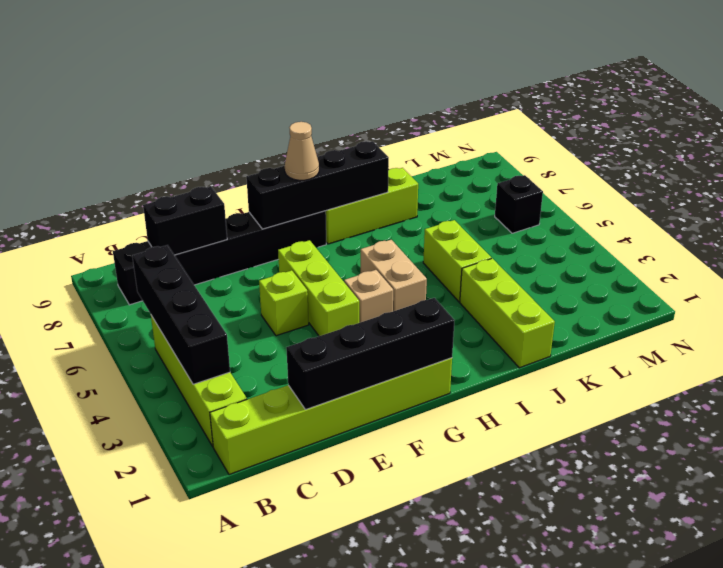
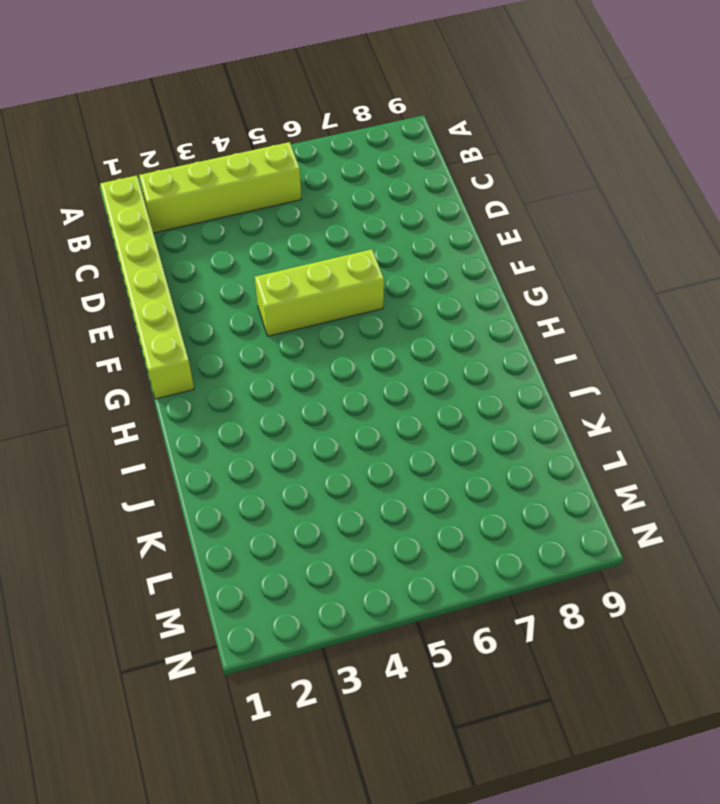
none -> black 1x6 brick [113,211,326,305]
none -> lime 1x1 brick [259,270,309,336]
none -> tan 1x1 brick [344,270,393,323]

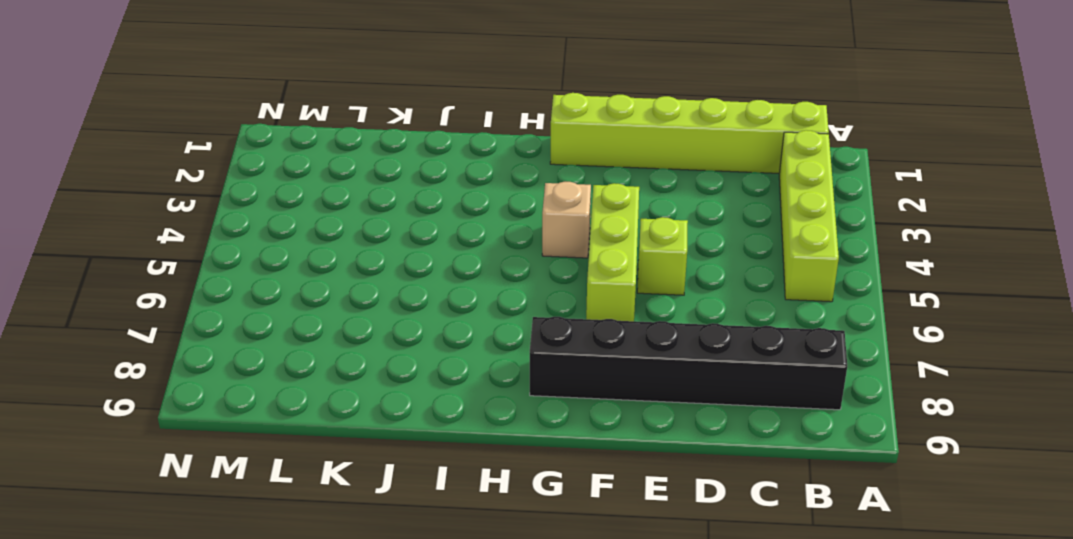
none -> tan 1x2 brick [361,240,427,311]
none -> lime 1x3 brick [326,168,418,244]
none -> lime 1x3 brick [460,258,555,368]

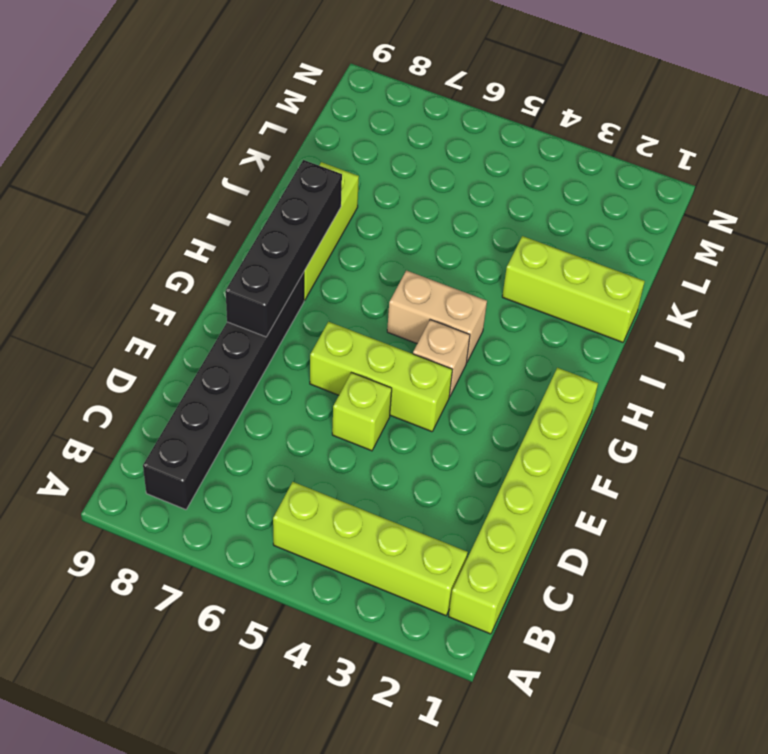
none -> lime 1x2 brick [423,220,491,302]
none -> black 1x1 brick [495,175,543,233]
none -> black 1x4 brick [132,245,230,384]

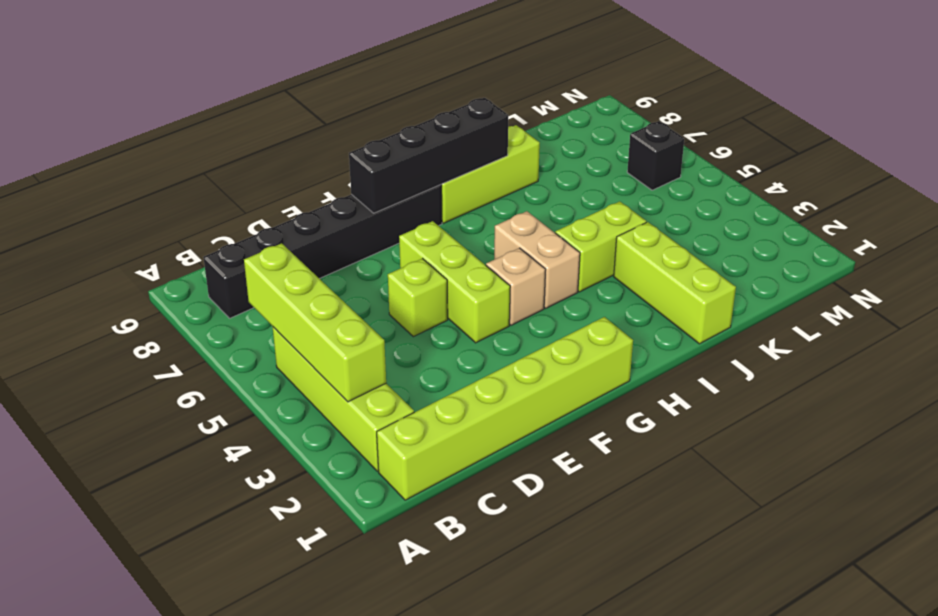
lime 1x4 brick [244,243,386,402] -> black 1x4 brick [132,245,230,384]
lime 1x2 brick [555,201,646,292] -> lime 1x2 brick turned to [423,220,491,302]
none -> black 1x2 brick [143,186,227,255]
none -> black 1x4 brick [286,298,454,410]
none -> tan 1x1 cone [285,122,319,180]

